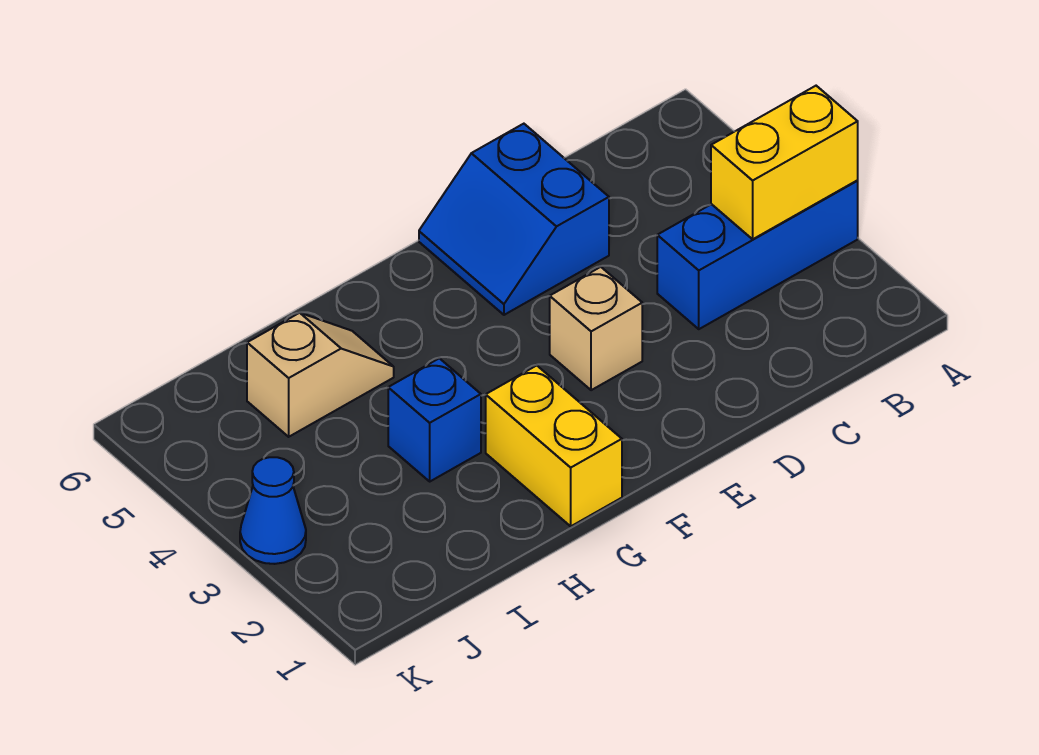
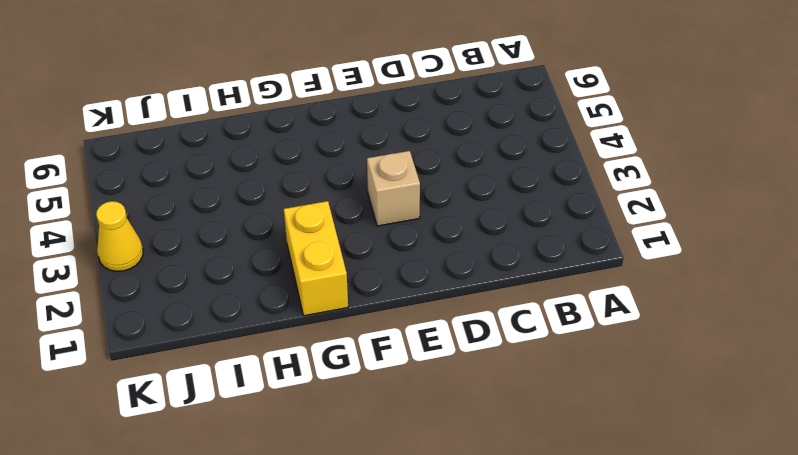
yellow 1x1 cone [96,201,143,271] -> blue 1x1 cone [240,457,306,564]
none -> blue 1x3 brick [657,181,858,329]
none -> blue 2x2 slope [419,124,609,315]

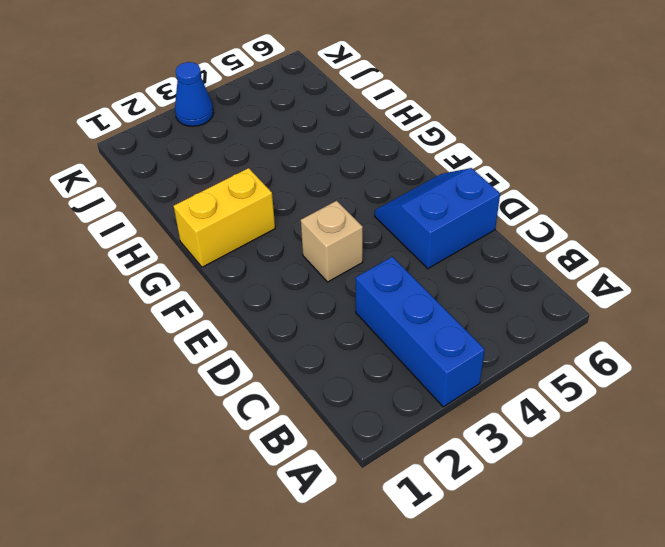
none -> blue 1x1 brick [388,358,481,481]
none -> tan 1x2 slope [247,313,394,437]

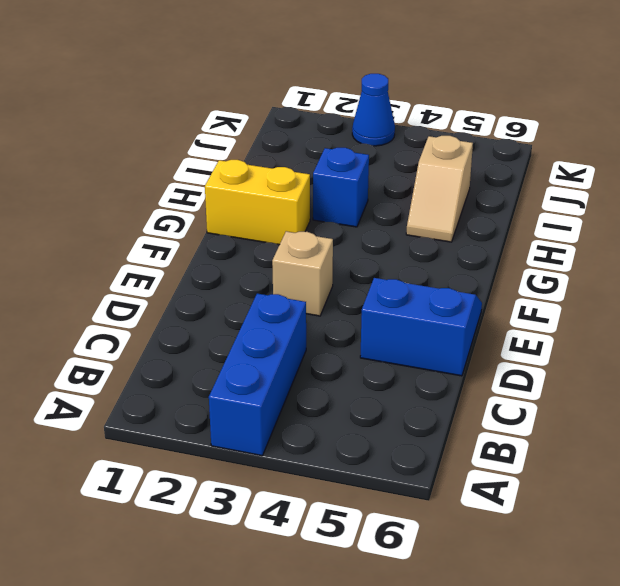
none -> yellow 1x2 brick [711,86,858,239]

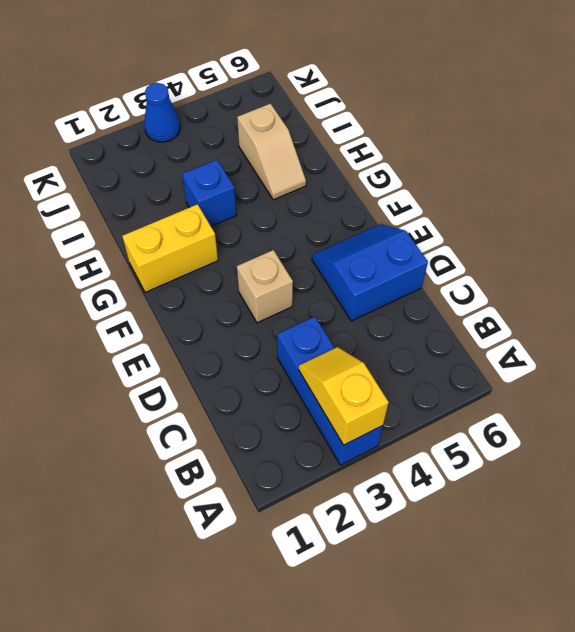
yellow 1x2 slope [299,347,389,445] -> yellow 1x2 brick [711,86,858,239]

